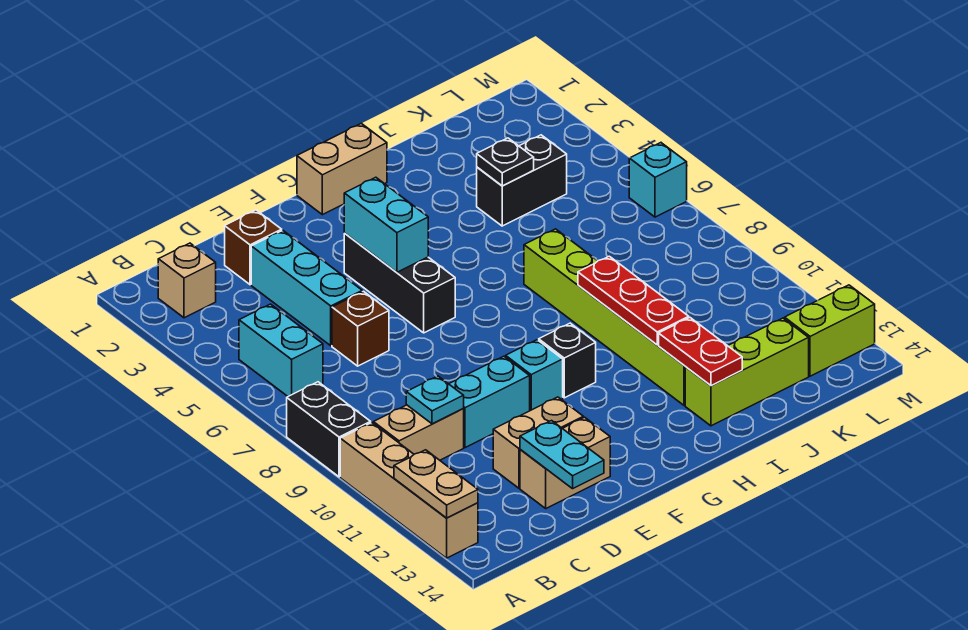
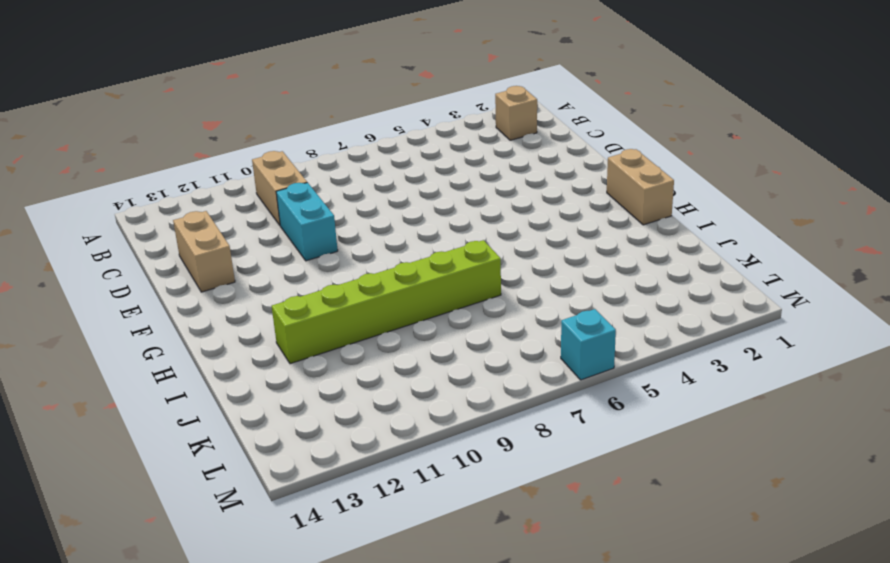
none -> black 1x2 brick [287,382,371,477]
none -> tan 1x4 brick [340,423,478,558]
none -> cyan 1x2 brick [239,304,323,396]

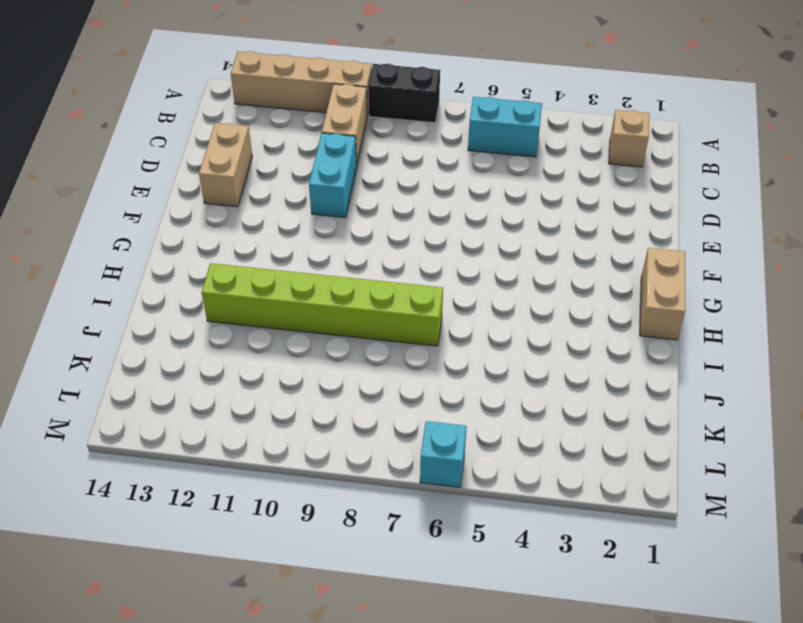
none -> brown 1x1 brick [225,210,282,285]
none -> cyan 1x3 brick [251,230,362,346]
none -> brown 1x1 brick [332,291,389,366]

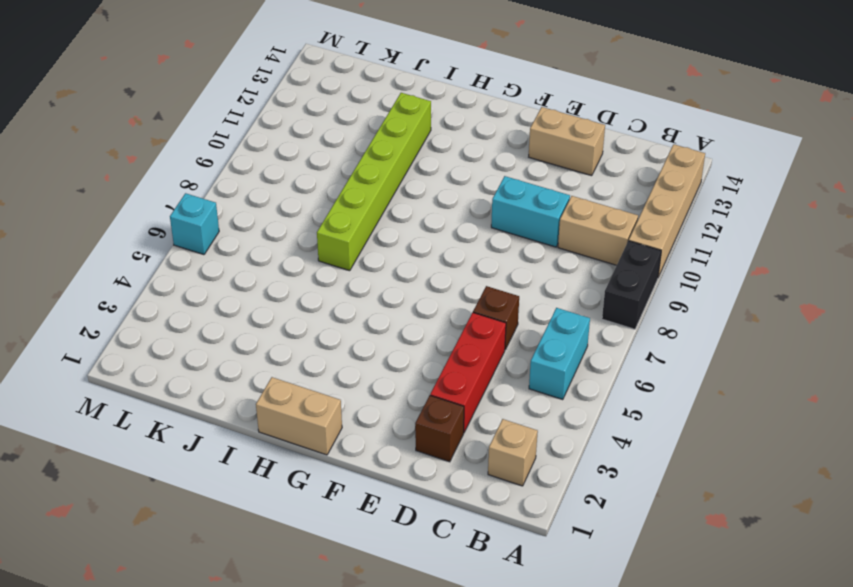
red 1x3 brick [430,313,506,432] -> cyan 1x3 brick [251,230,362,346]
none -> tan 1x2 brick [493,397,583,488]
none -> black 1x3 brick [344,234,455,333]
none -> cyan 1x1 brick [506,340,563,411]

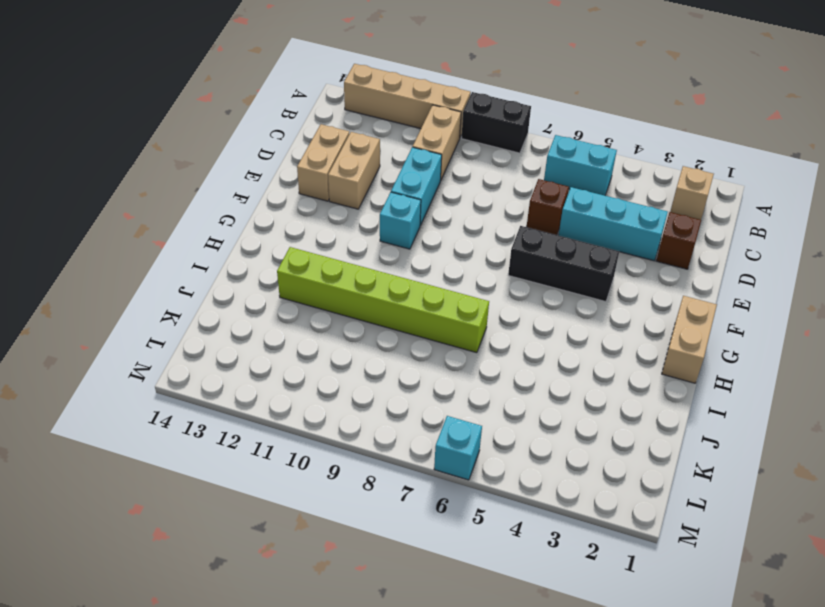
none -> black 1x1 brick [539,323,596,398]
none -> lime 1x3 brick [685,318,809,426]
none -> black 1x2 brick [477,135,567,226]

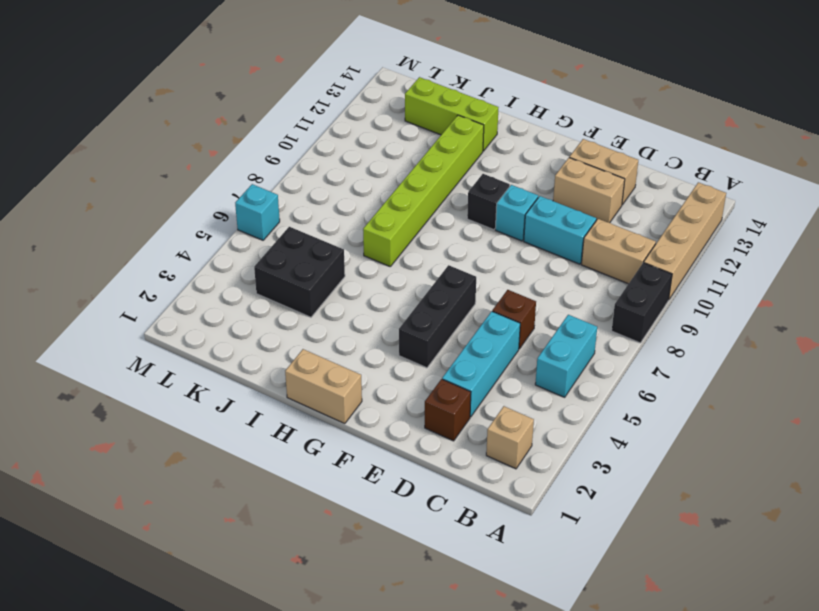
black 2x2 brick [254,227,345,317] -> black 1x2 brick [477,135,567,226]
none -> lime 1x2 brick [785,285,875,376]
none -> tan 1x2 plate [394,450,478,518]
none -> cyan 1x1 plate [406,376,464,424]

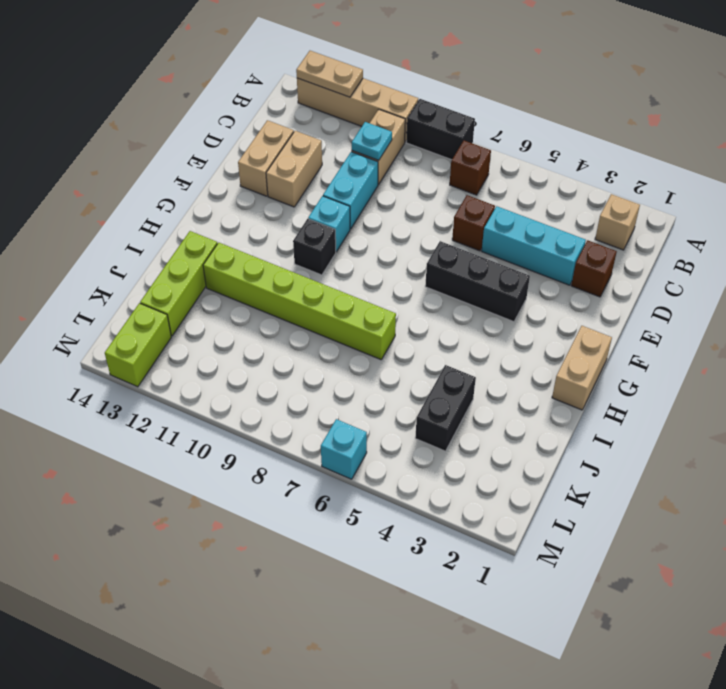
brown 1x1 brick [450,141,491,195] -> none
none -> cyan 1x2 brick [239,304,323,396]
none -> cyan 1x2 plate [520,421,604,489]
none -> cyan 1x2 brick [344,177,428,272]

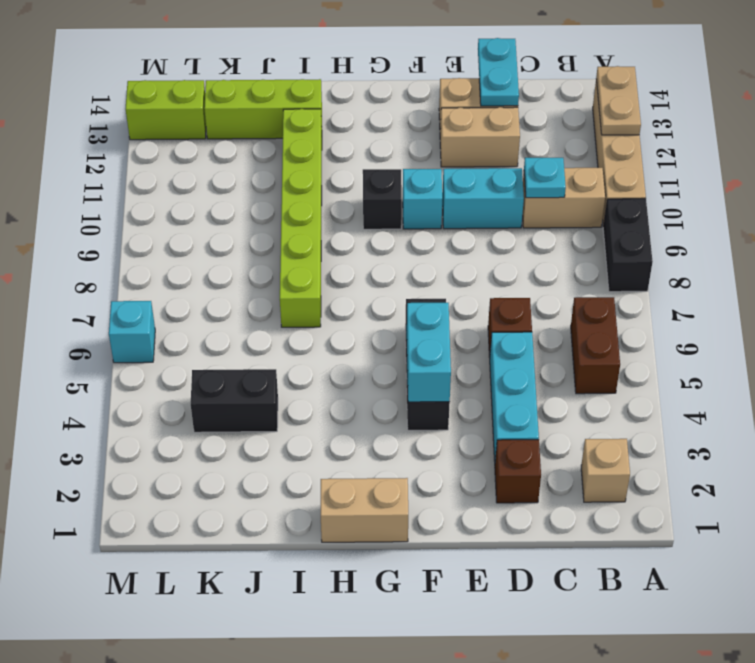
brown 1x2 brick [571,297,620,394] -> cyan 1x2 brick [239,304,323,396]
none -> red 1x3 plate [578,256,689,345]
none -> red 1x2 plate [659,318,742,386]
none -> black 1x1 plate [477,138,534,186]

